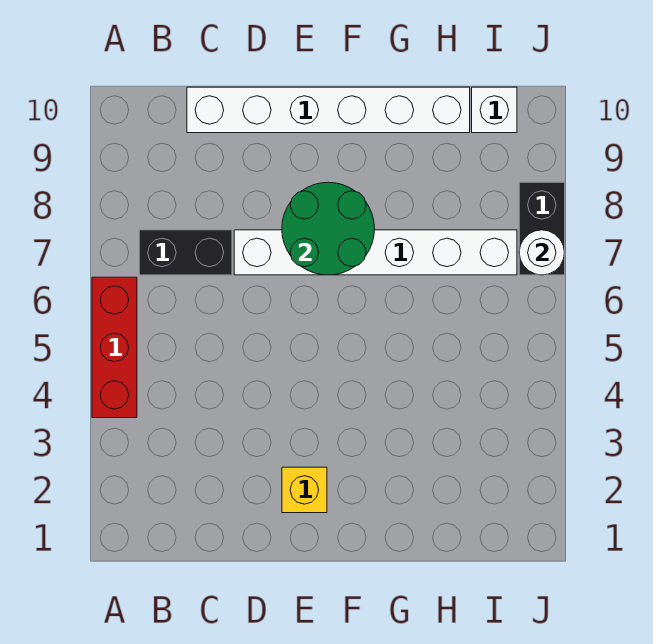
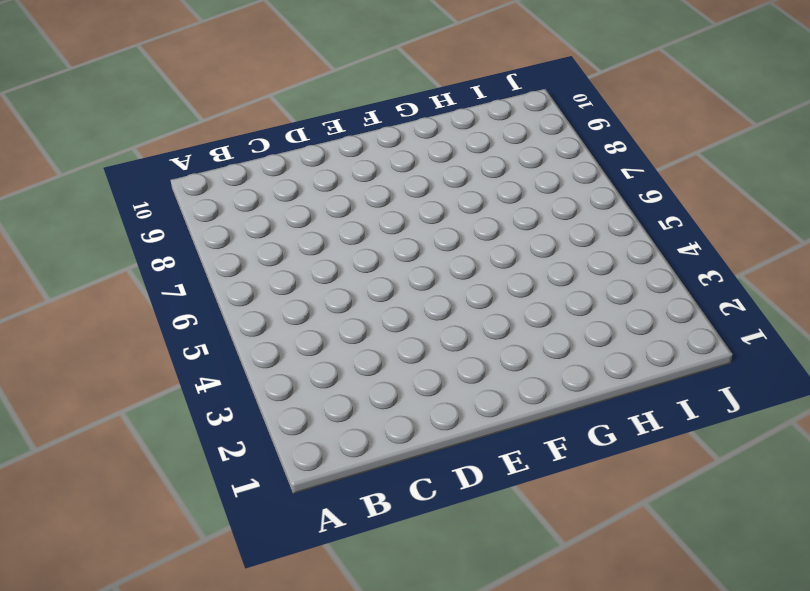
none -> red 1x3 brick [92,277,137,418]
none -> black 1x2 brick [139,230,232,275]

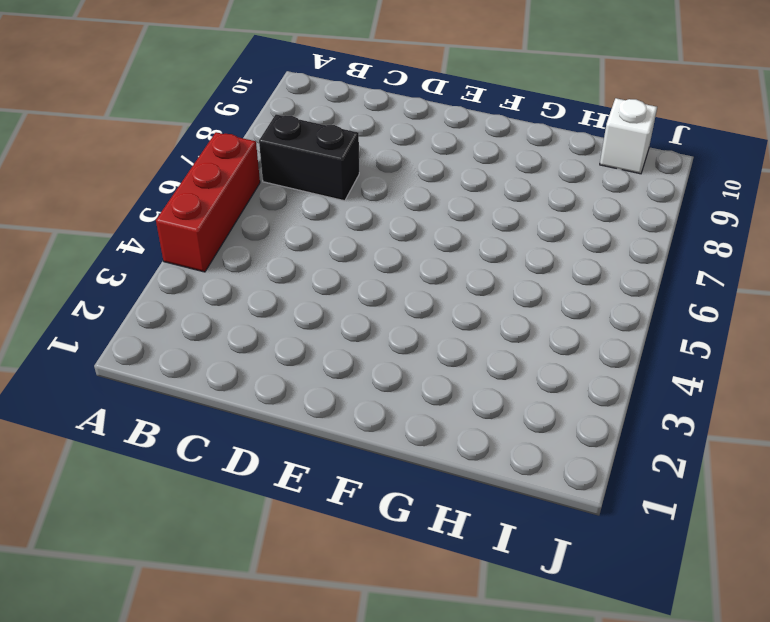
none -> white 1x6 brick [187,87,470,133]
none -> white 1x6 brick [234,230,517,275]

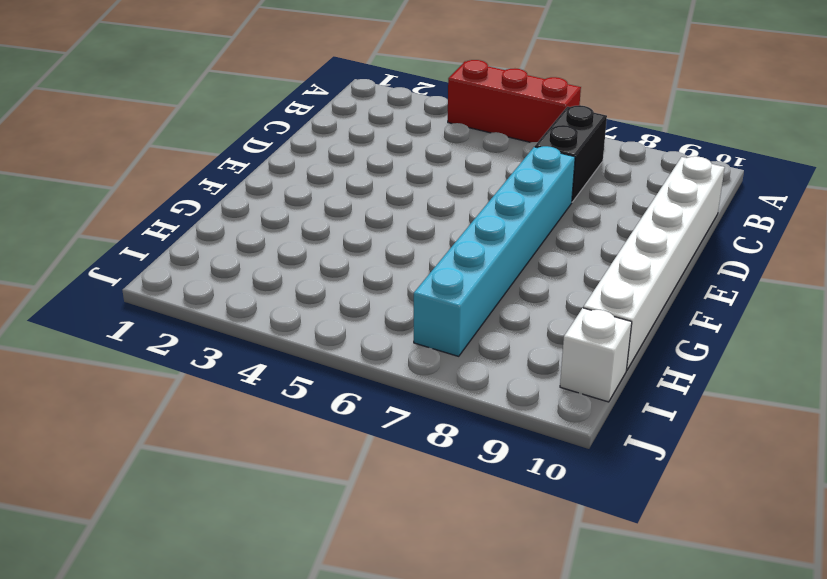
cyan 1x6 brick [414,146,575,356] -> white 1x6 brick [234,230,517,275]
none -> yellow 1x1 brick [282,467,327,513]
none -> black 1x2 brick [519,182,565,275]

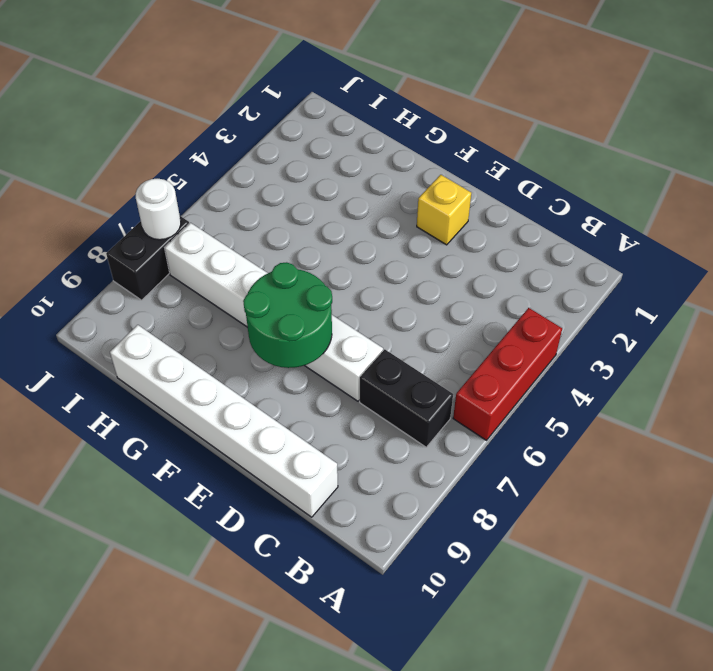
none -> white 1x1 brick [472,87,517,133]

